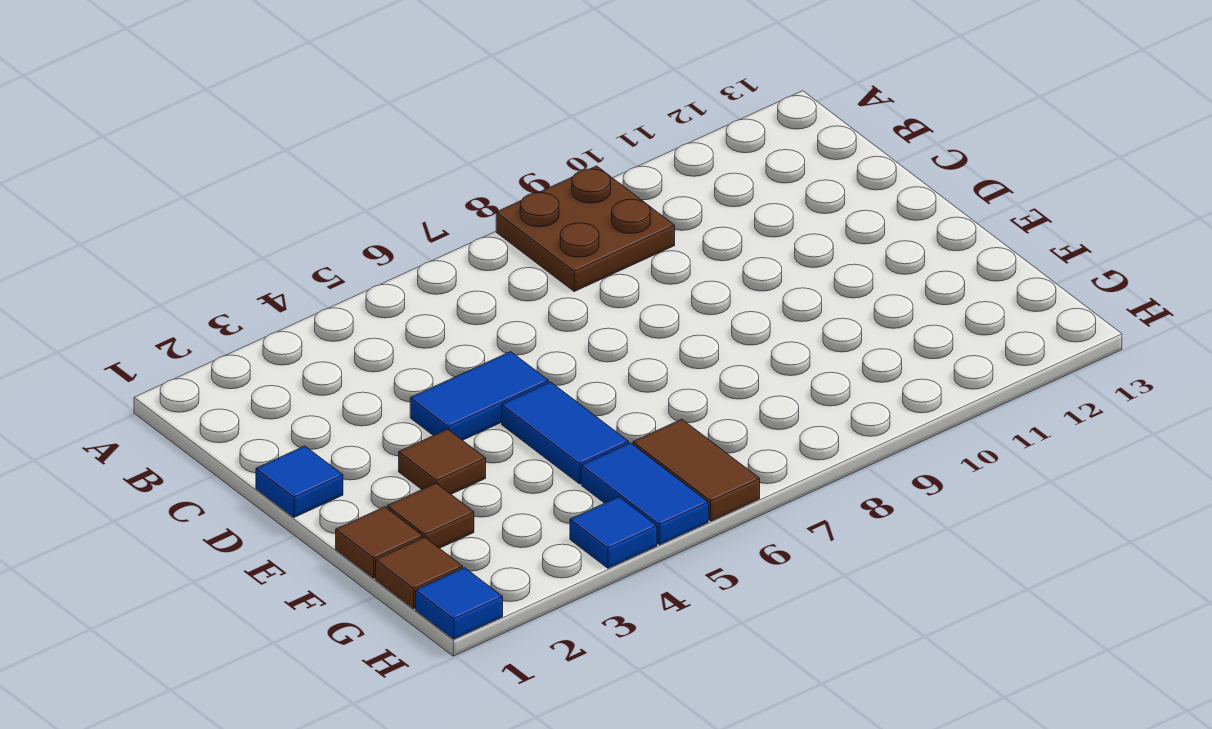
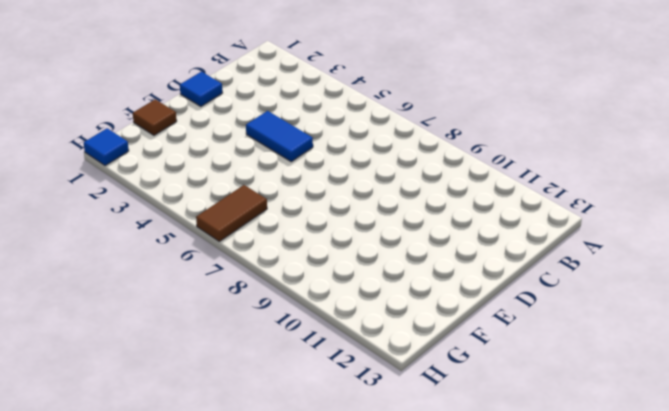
none -> brown 2x2 plate [496,166,675,291]
none -> brown 1x1 tile [399,429,486,494]
none -> blue 1x2 tile [502,382,629,484]

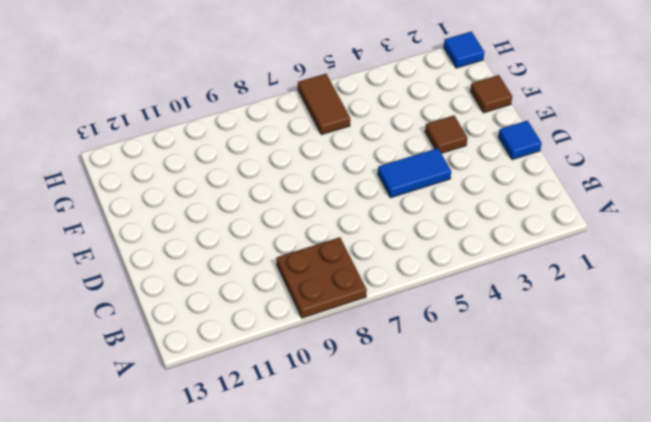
none -> blue 1x2 tile [502,382,629,484]
none -> brown 1x1 tile [387,483,474,548]
none -> brown 1x1 tile [376,537,463,609]

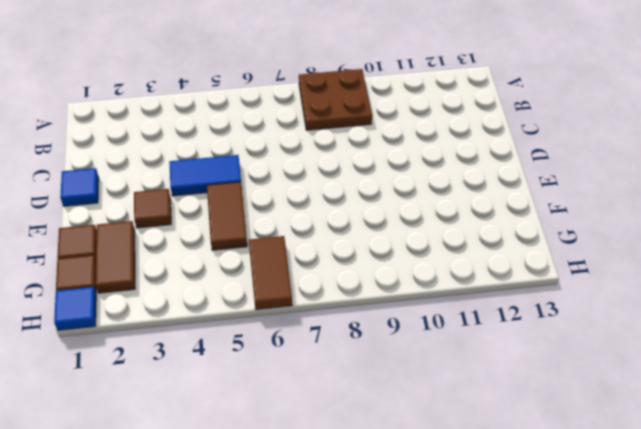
brown 1x2 tile [207,182,247,250] -> blue 1x2 tile [502,382,629,484]
brown 1x2 tile [95,221,135,293] -> brown 1x1 tile [387,483,474,548]
none -> blue 1x2 tile [581,443,708,545]
none -> blue 1x1 tile [570,497,657,568]

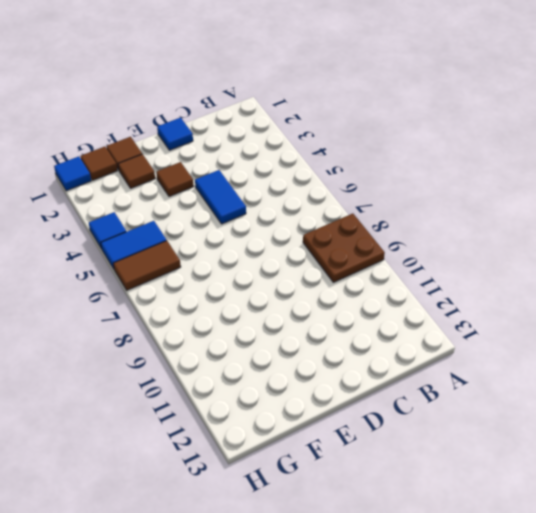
none -> blue 1x2 tile [502,382,629,484]

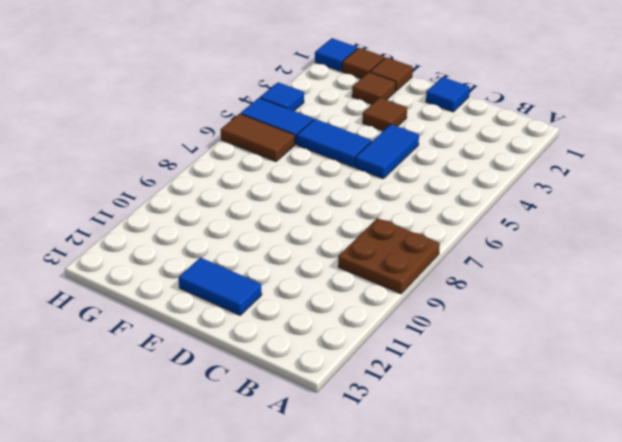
blue 1x2 tile [179,258,262,315] -> none

